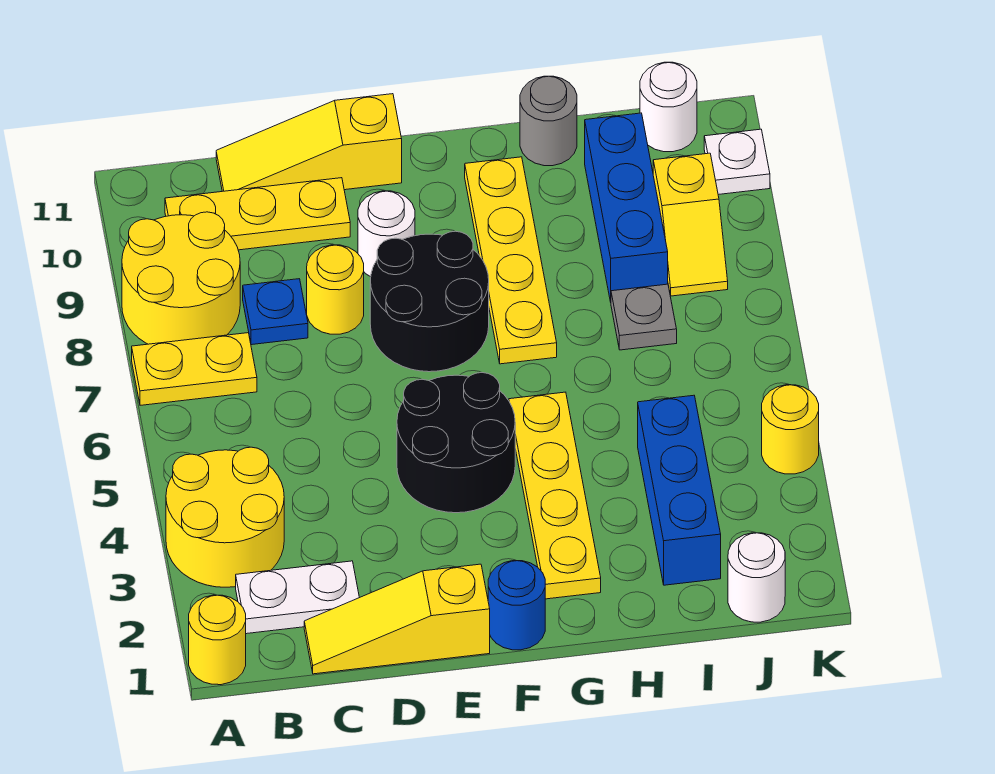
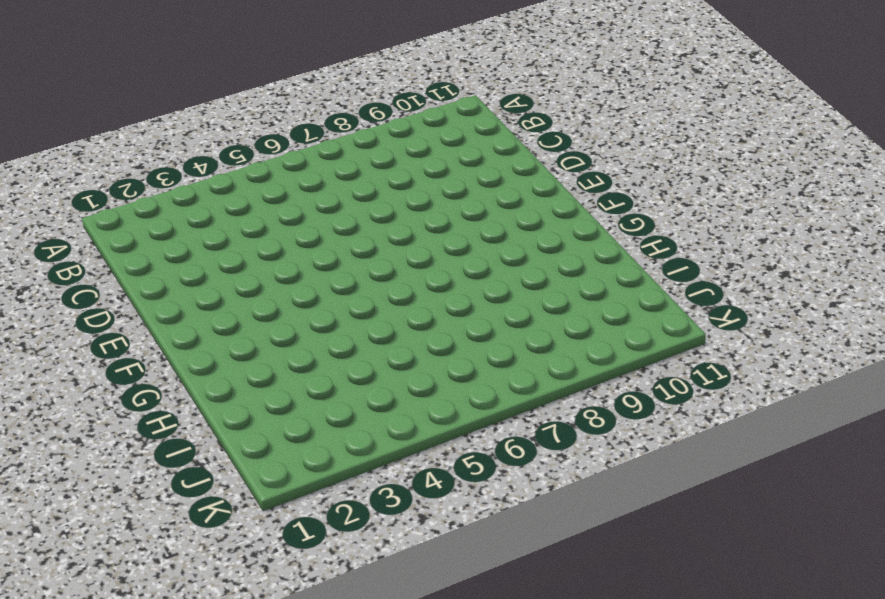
none -> yellow 1x1 round brick [189,595,246,685]
none -> yellow 2x2 round brick [166,447,284,587]
none -> yellow 1x2 plate [132,333,257,405]

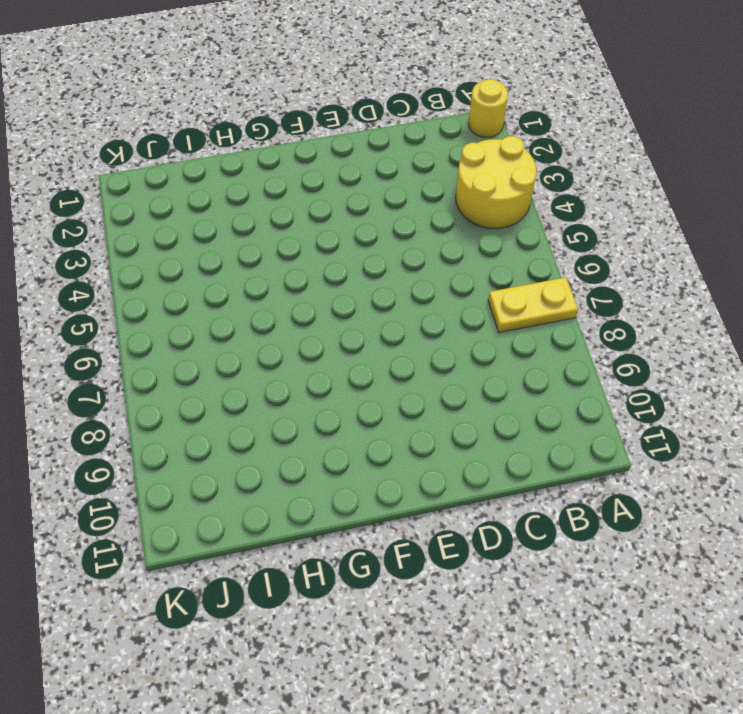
none -> yellow 2x2 round brick [122,212,240,344]
none -> white 1x2 plate [236,561,359,634]
none -> yellow 1x3 plate [165,178,350,250]

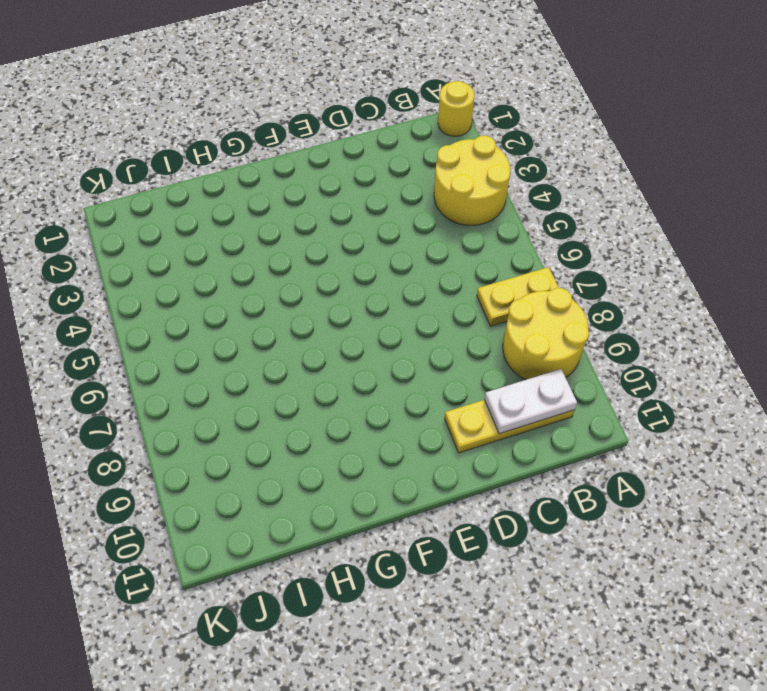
white 1x2 plate [484,369,577,434] -> white 1x2 plate moved to [236,561,359,634]
none -> yellow 1x3 slope [304,564,490,674]
none -> blue 1x1 plate [243,279,308,345]
none -> yellow 1x3 slope [216,94,402,191]

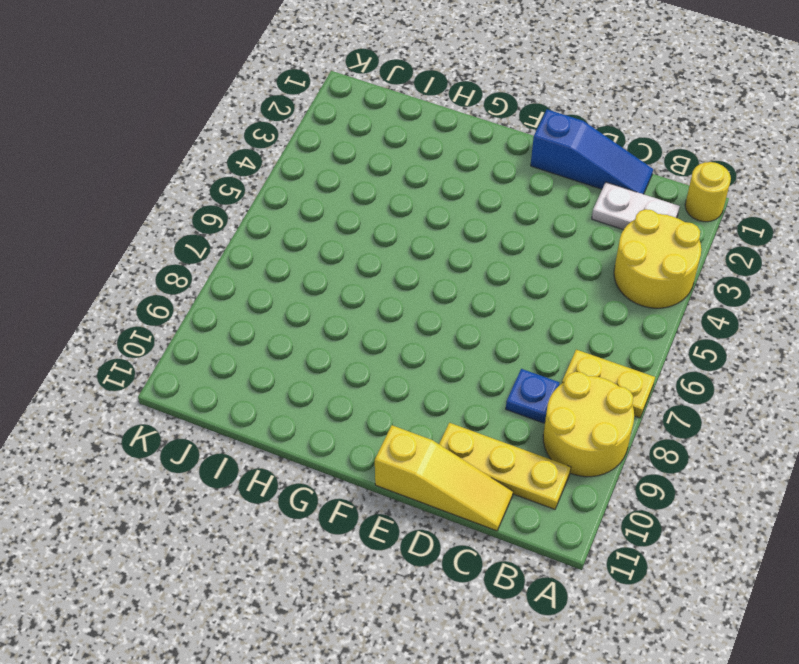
blue 1x3 slope [531,109,653,194] -> yellow 1x3 slope [304,564,490,674]
none -> yellow 1x1 round brick [307,245,364,334]
none -> black 2x2 round brick [397,373,515,513]
none -> black 2x2 round brick [370,231,489,372]

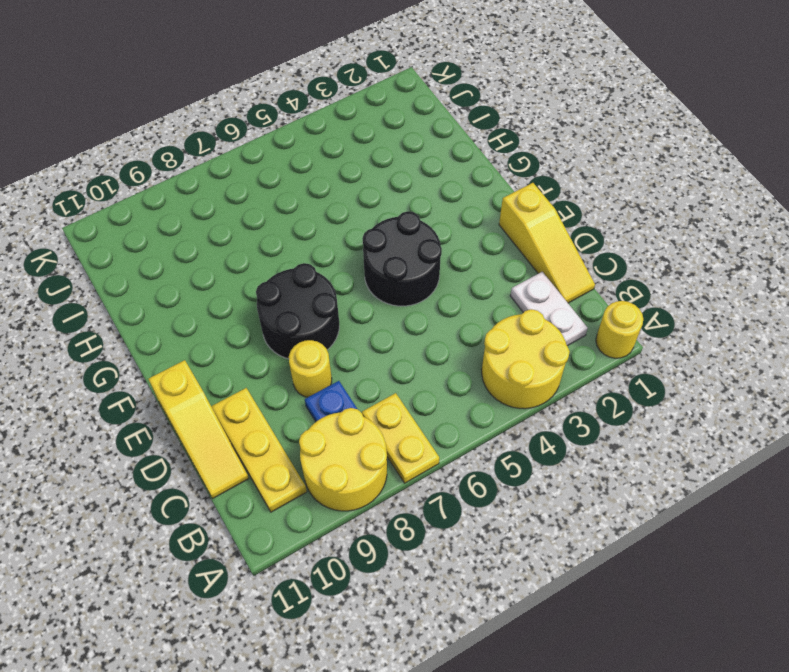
none -> white 1x1 round brick [358,191,415,277]
none -> blue 1x1 round brick [488,561,545,650]
none -> yellow 1x4 plate [509,392,601,599]

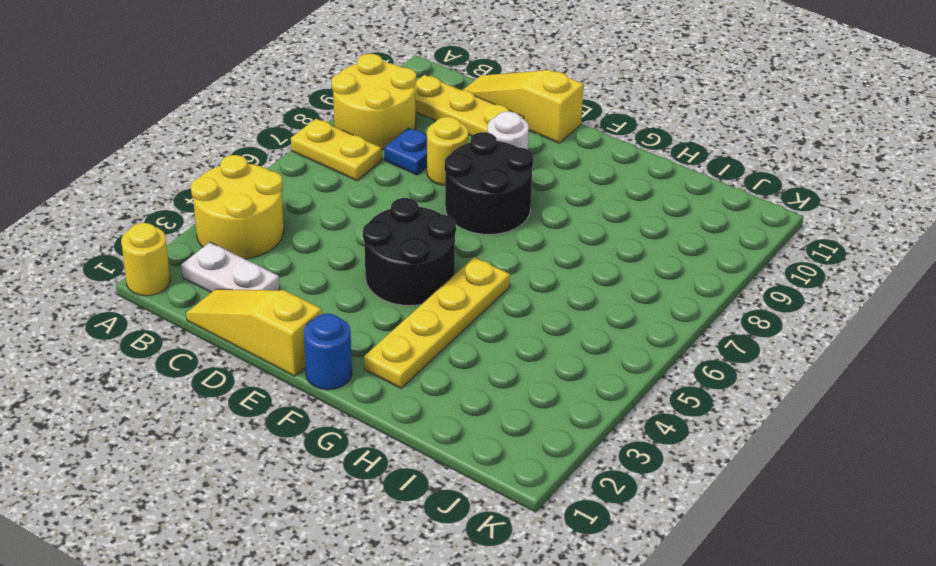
none -> yellow 1x4 plate [465,157,557,364]
none -> grey 1x1 round brick [520,76,577,166]
none -> blue 1x3 brick [638,395,721,585]

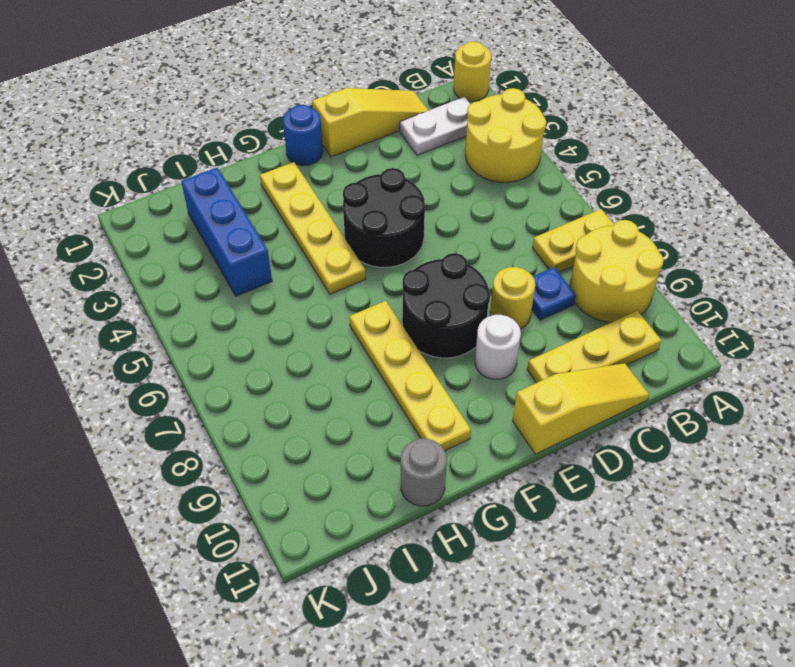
none -> grey 1x1 plate [611,284,677,350]
none -> blue 1x3 brick [585,113,668,302]
none -> white 1x1 round brick [728,533,785,622]

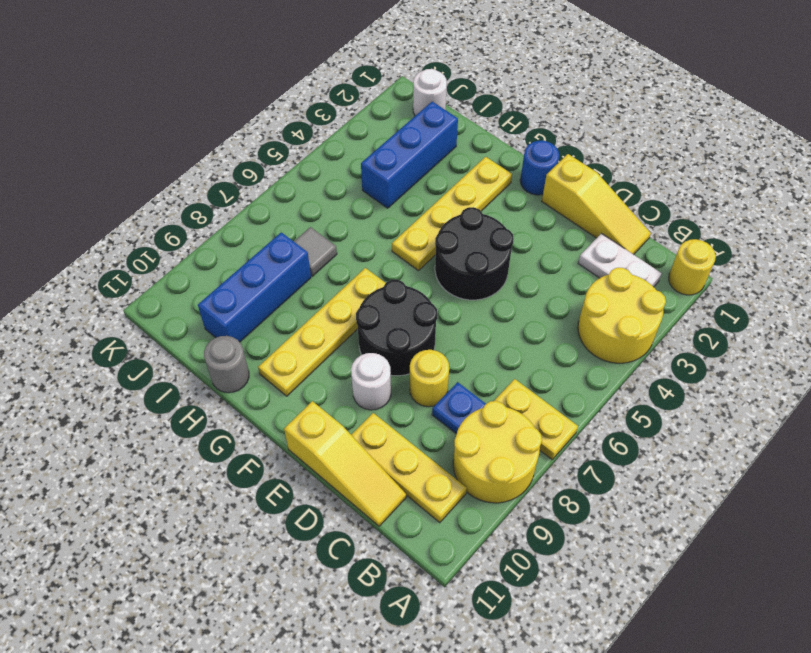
grey 1x1 tile [294,227,337,276] -> grey 1x1 plate [611,284,677,350]
none -> yellow 1x2 slope [653,153,728,296]
none -> white 1x1 round brick [640,62,697,152]
none -> yellow 1x1 round brick [762,385,819,474]

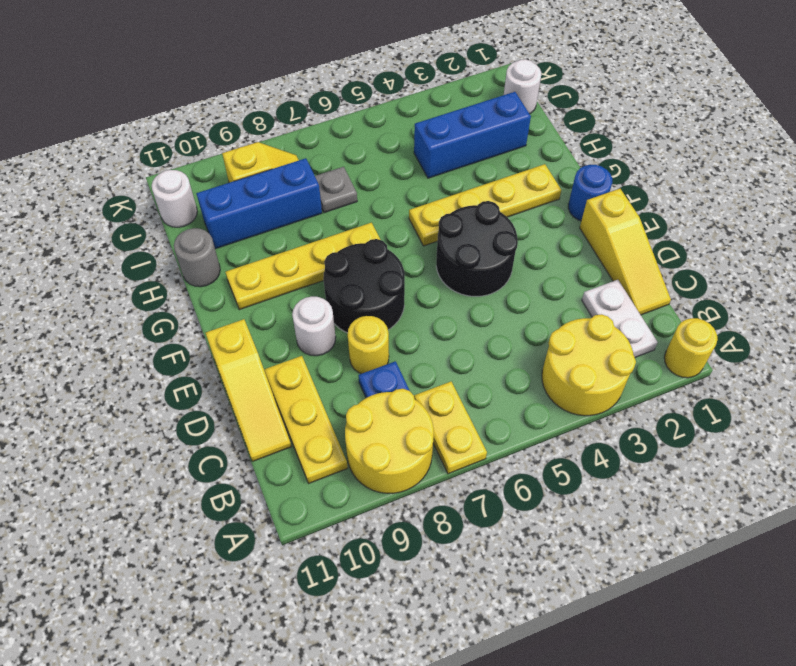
none -> yellow 1x1 round brick [762,385,819,474]
none -> white 1x1 plate [704,129,770,195]

